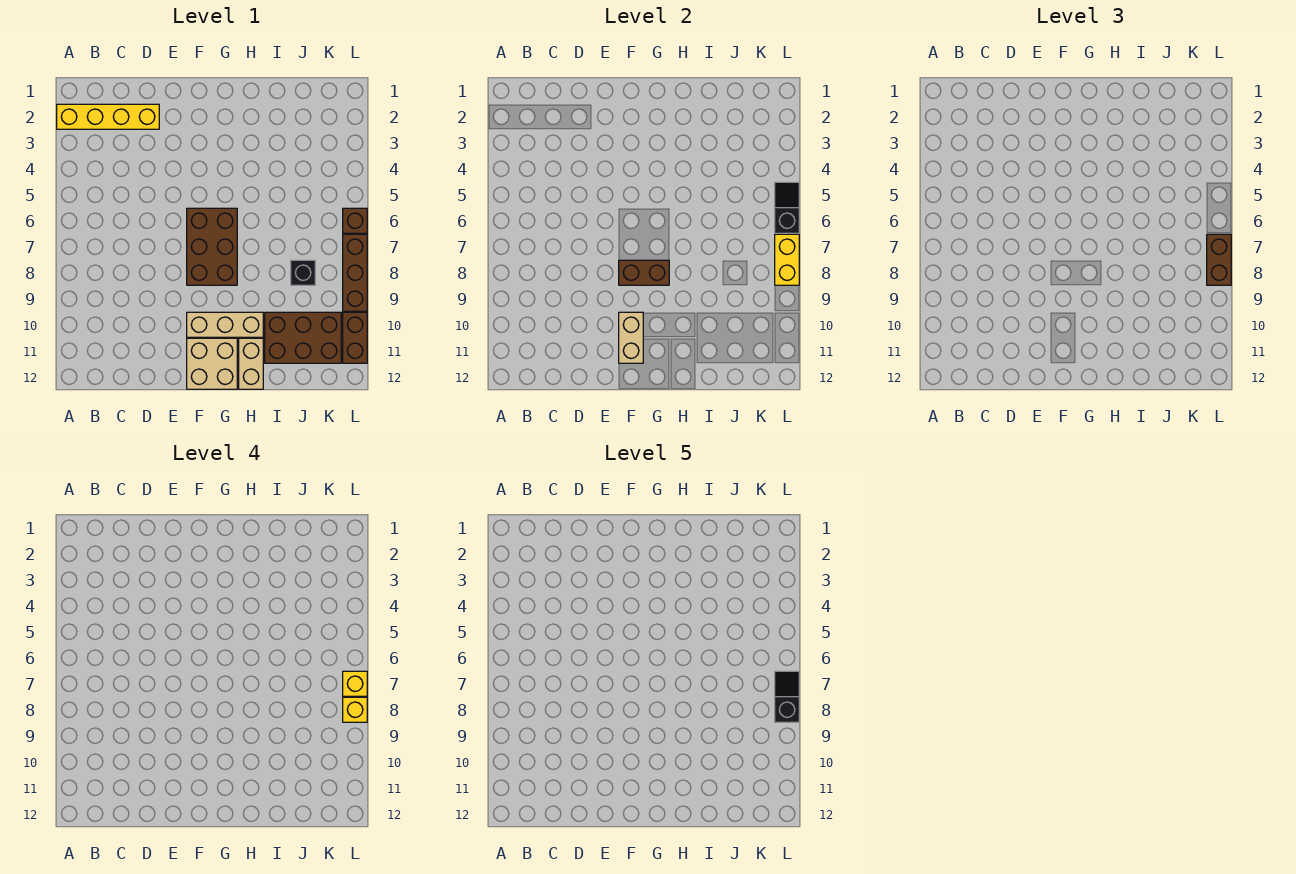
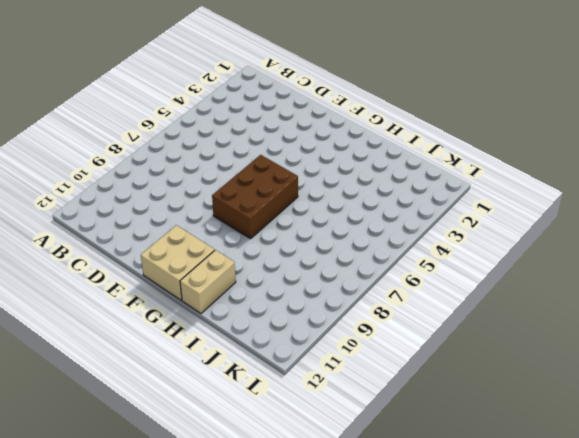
none -> yellow 1x4 brick [57,104,159,129]
none -> tan 1x3 brick [187,312,263,337]
none -> brown 2x3 brick [265,312,341,363]

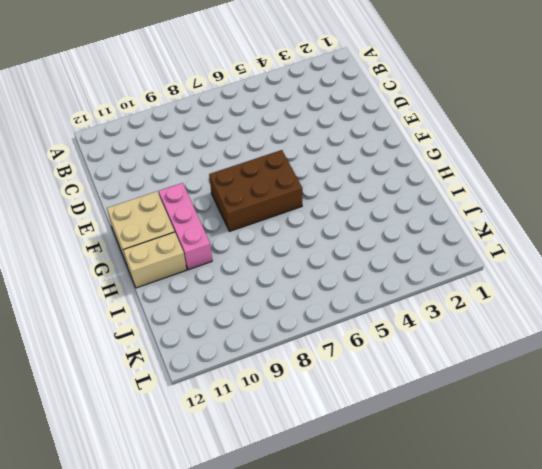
pink 1x3 brick [159,183,212,270] -> tan 1x3 brick [187,312,263,337]
none -> yellow 1x4 brick [57,104,159,129]
none -> brown 2x3 brick [265,312,341,363]
none -> black 1x1 brick [291,260,315,285]

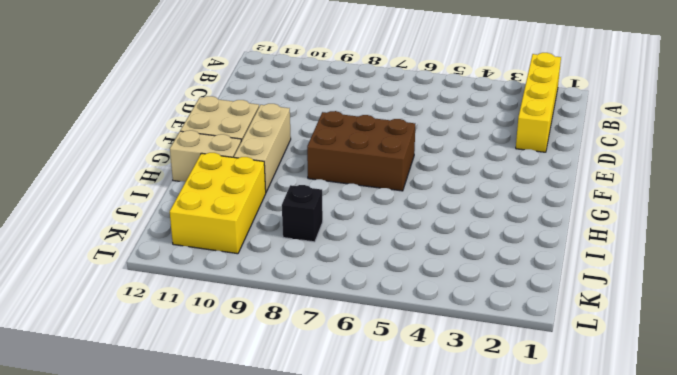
yellow 2x3 brick [170,153,266,254] -> brown 2x3 brick [265,312,341,363]
none -> brown 1x1 brick [343,208,367,233]
none -> brown 1x3 brick [343,234,367,311]
none -> brown 1x2 brick [343,312,367,363]

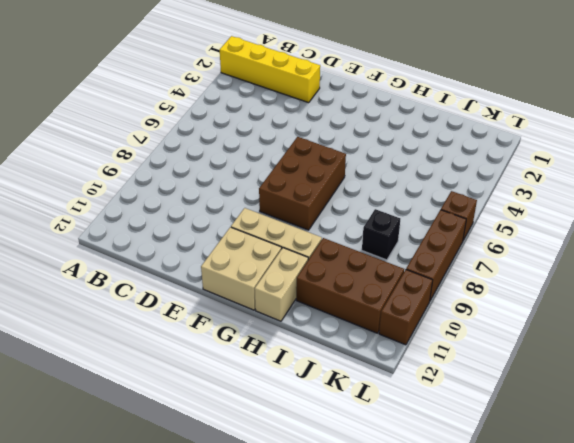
none -> brown 1x2 brick [619,260,669,285]
none -> tan 1x2 brick [619,312,643,363]
none -> black 1x2 slope [775,182,799,233]

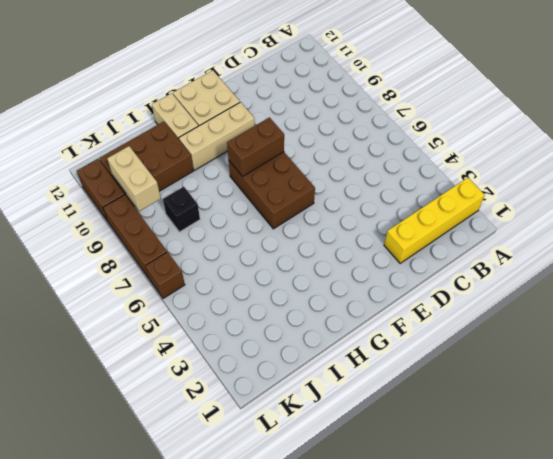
tan 1x2 brick [107,146,161,211] -> tan 1x2 brick moved to [619,312,643,363]
none -> black 1x2 slope [775,182,799,233]
none -> yellow 1x2 brick [775,234,799,285]
none -> brown 1x2 brick [1207,234,1231,285]

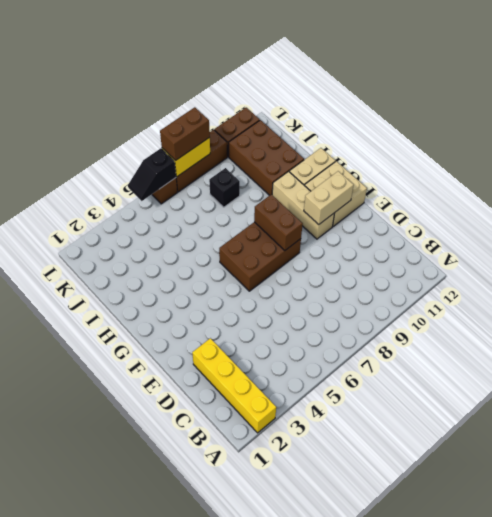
none -> yellow 1x1 brick [343,671,367,696]
none -> yellow 1x1 brick [343,697,367,722]
none -> black 1x2 slope [775,671,799,722]

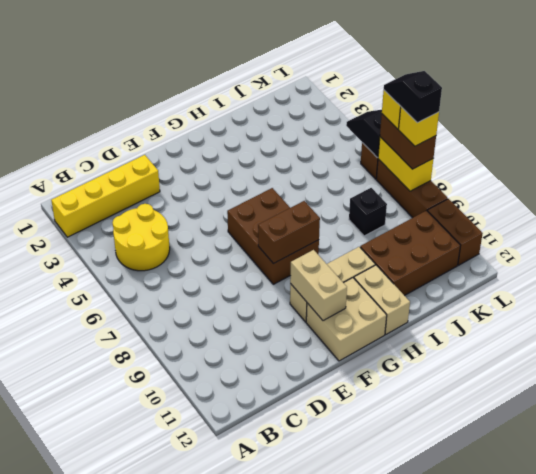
yellow 2x2 round brick [112,204,170,271] -> none

